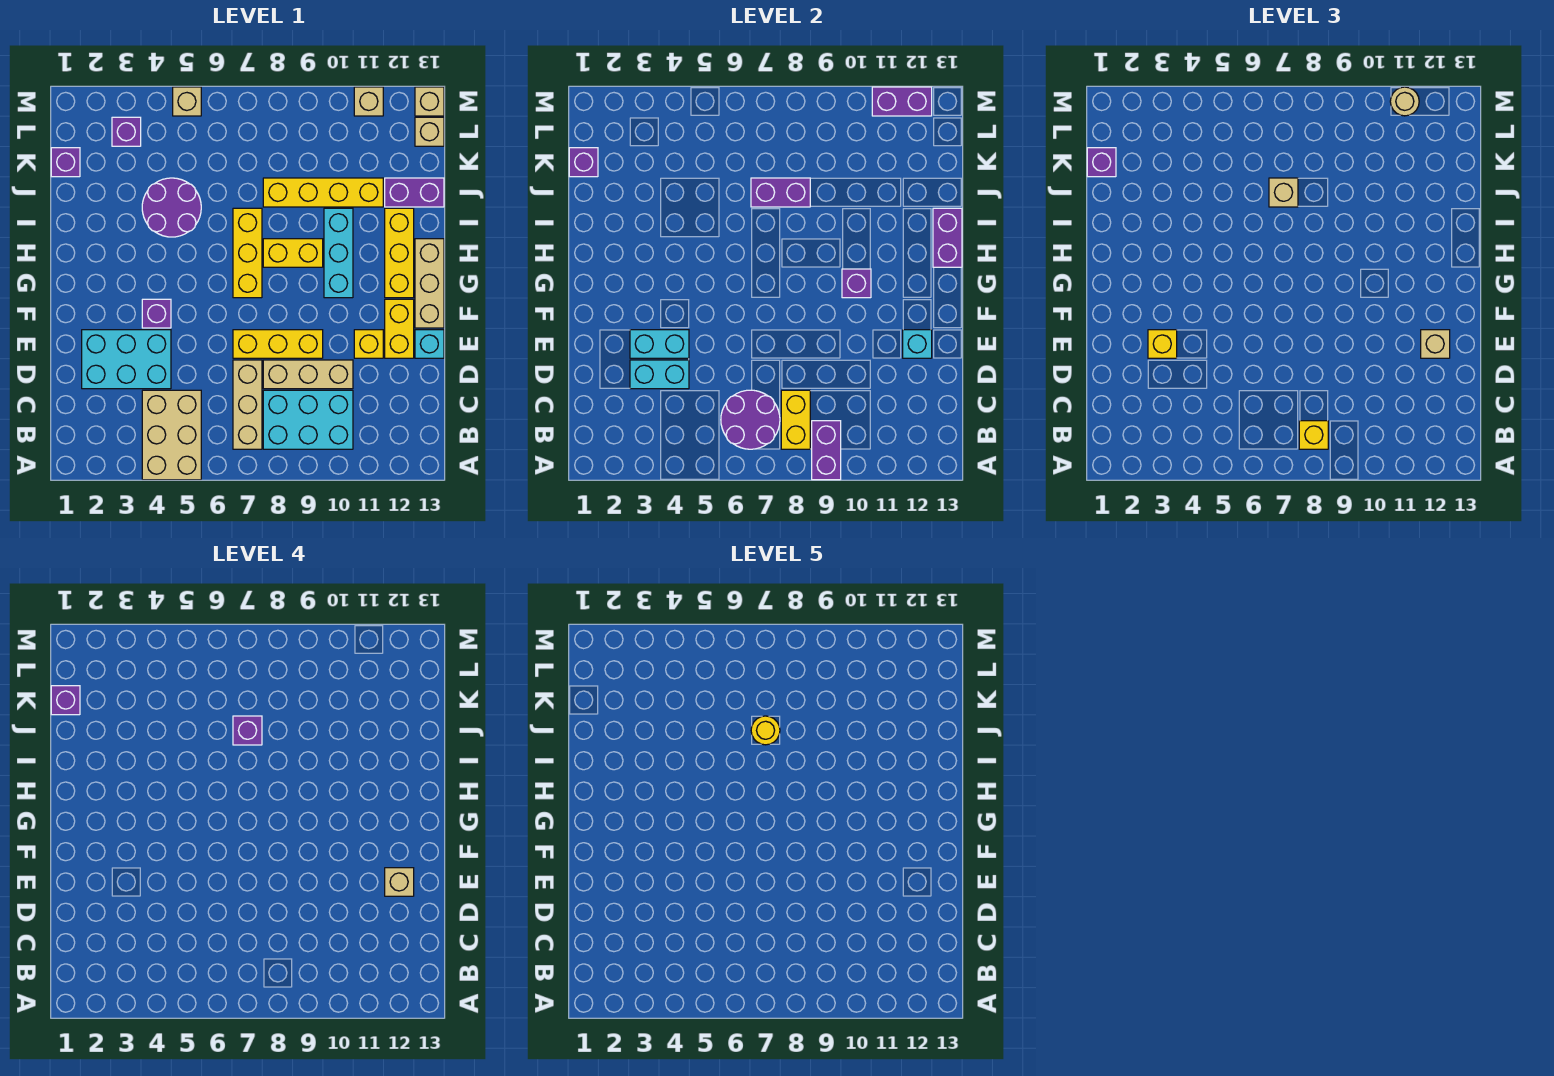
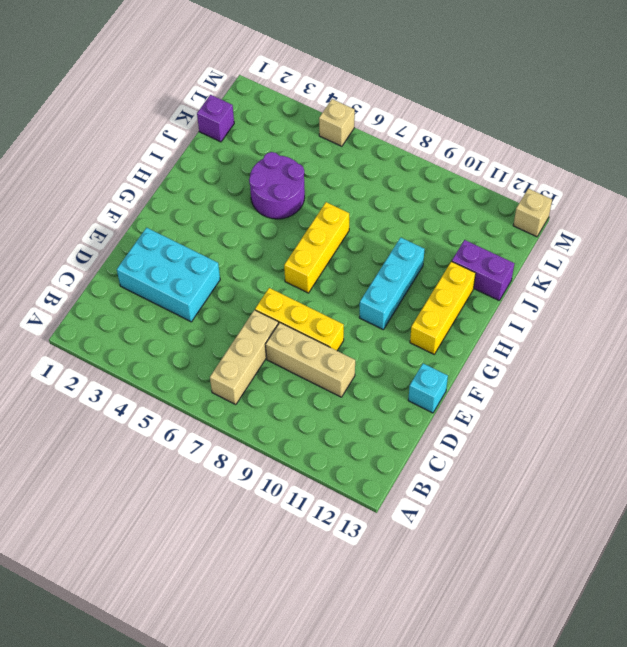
none -> tan 2x3 brick [142,390,201,480]
none -> cyan 2x3 brick [263,390,353,449]
none -> yellow 1x1 brick [354,330,383,358]
none -> yellow 1x2 brick [385,299,414,358]

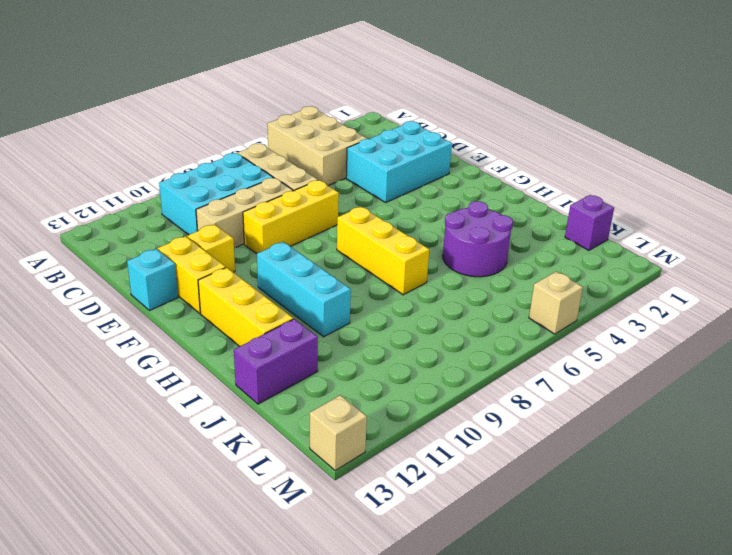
none -> purple 1x1 brick [142,299,171,328]
none -> tan 1x3 brick [415,239,444,328]
none -> yellow 1x2 brick [263,239,323,267]
none -> yellow 1x4 brick [263,178,383,207]

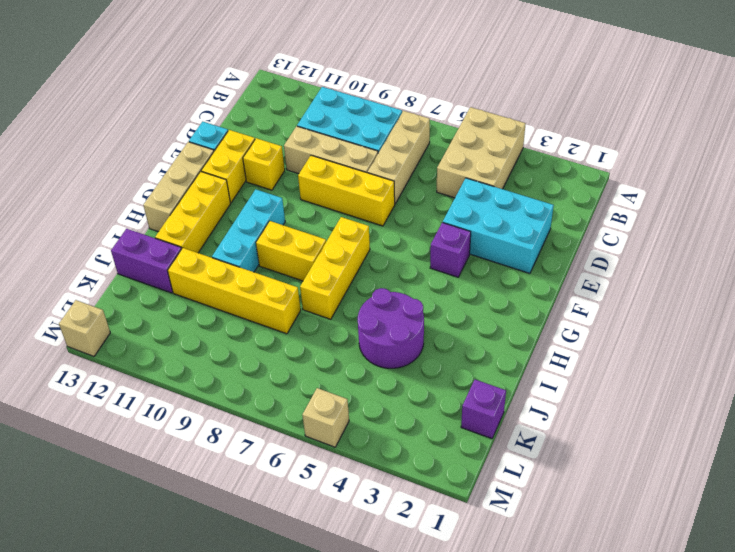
none -> purple 1x1 brick [112,117,141,146]
none -> tan 1x1 brick [415,117,444,146]
none -> tan 1x1 brick [354,87,383,116]
none -> purple 1x2 brick [812,421,841,480]

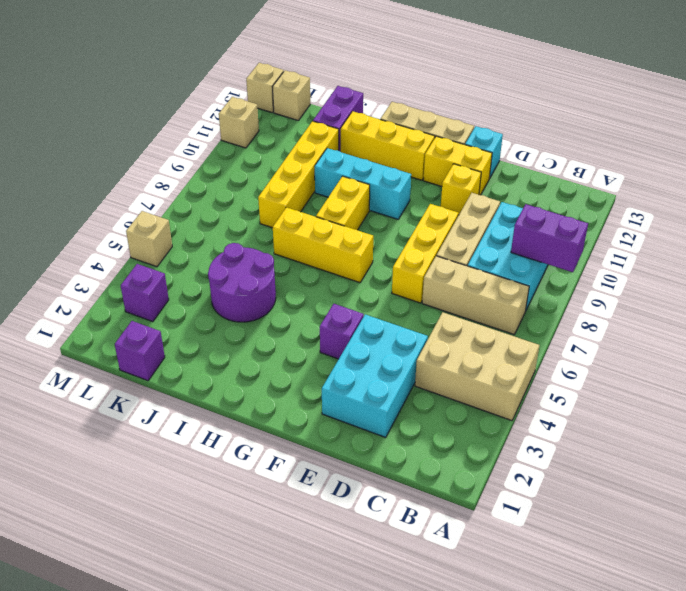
none -> purple 2x2 round brick [721,390,780,449]
none -> yellow 1x2 brick [781,390,810,449]
none -> cyan 1x2 brick [630,360,689,389]
none -> cyan 1x2 brick [630,330,689,358]

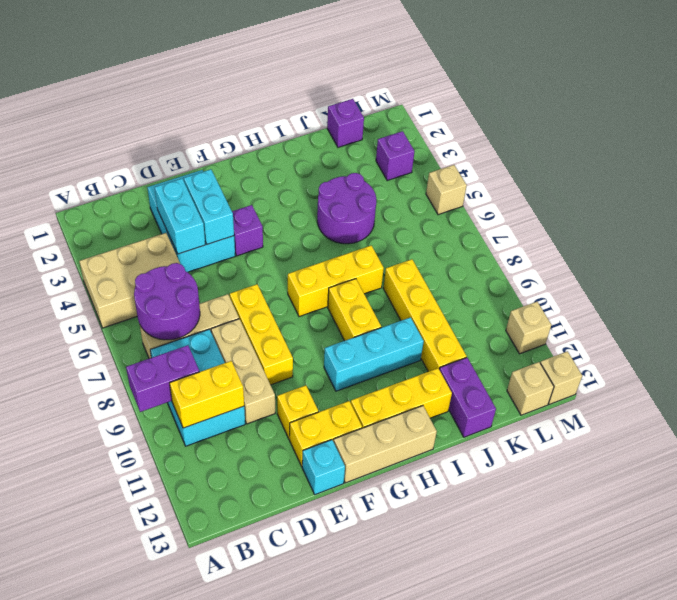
yellow 1x2 brick [170,361,244,428] -> yellow 1x2 brick moved to [781,390,810,449]
none -> cyan 1x1 brick [903,330,932,358]
none -> purple 1x1 brick [842,269,871,298]
none -> purple 1x2 brick [933,208,962,267]
none -> purple 1x2 brick [751,178,810,207]

